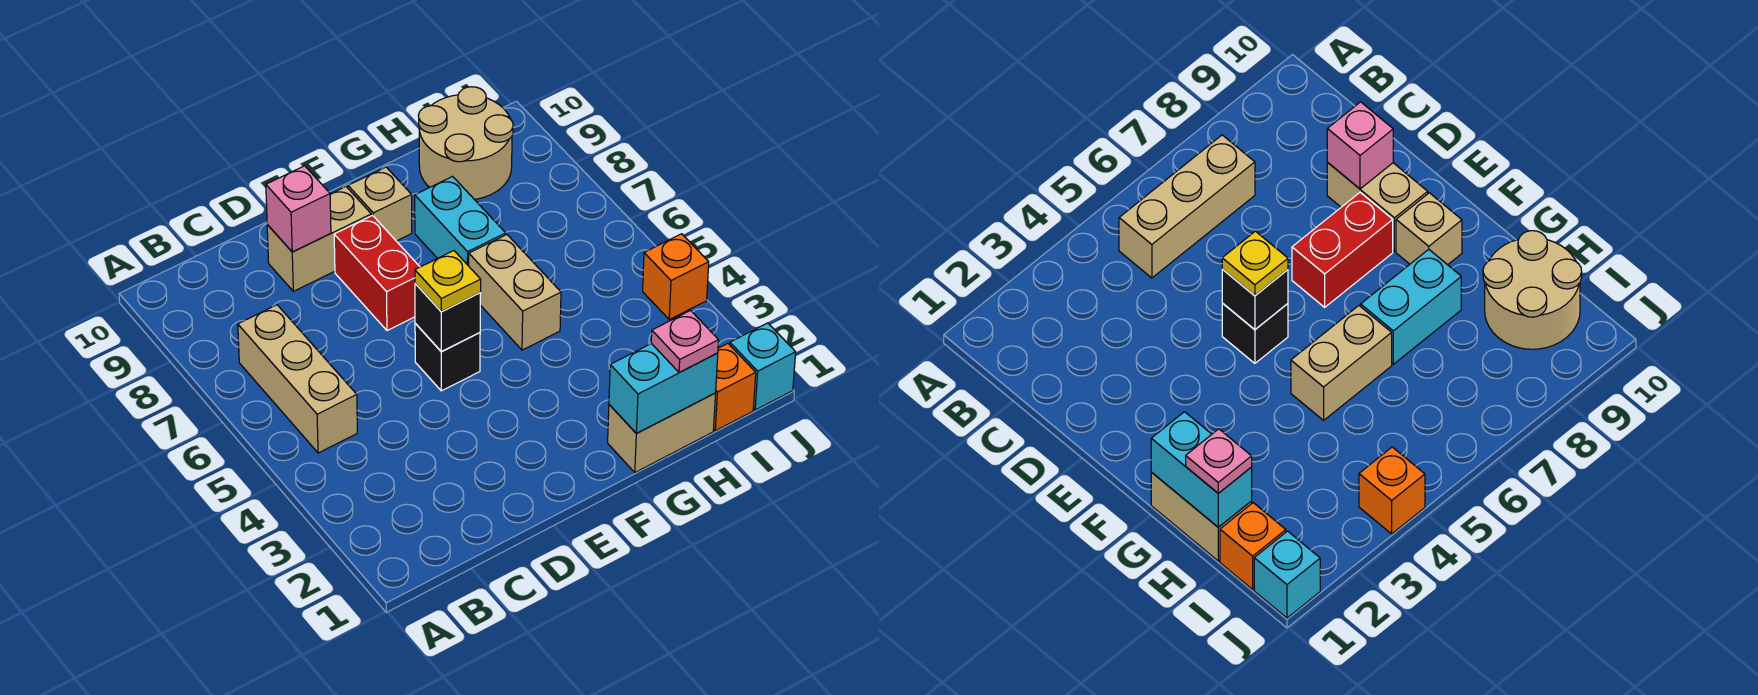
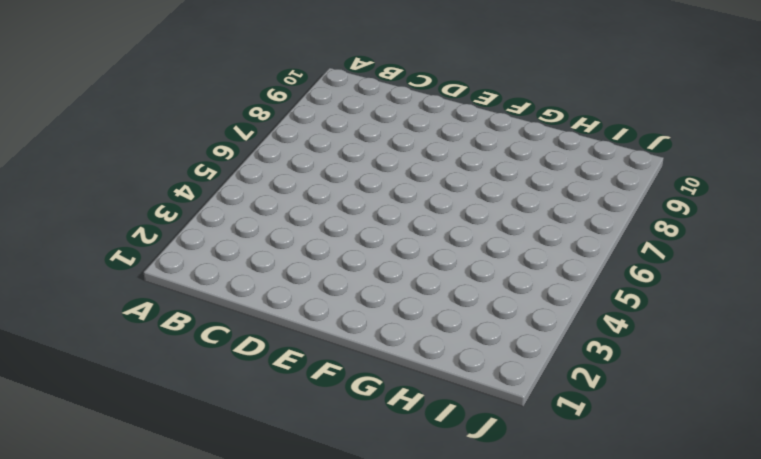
none -> tan 1x3 brick [238,305,357,453]
none -> tan 1x2 brick [267,187,371,291]
none -> black 1x1 brick [415,324,480,391]

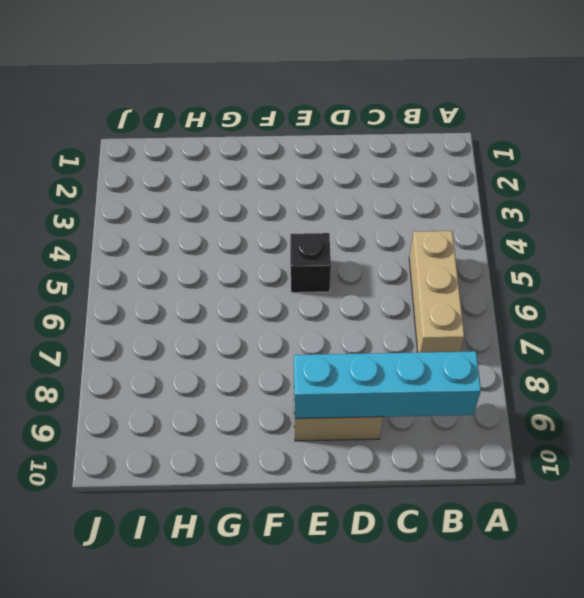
cyan 1x4 brick [294,351,481,418] -> pink 1x1 brick [266,166,331,252]
none -> red 1x2 brick [334,216,420,331]
none -> tan 1x1 brick [348,167,412,241]
none -> tan 1x2 brick [608,393,716,472]

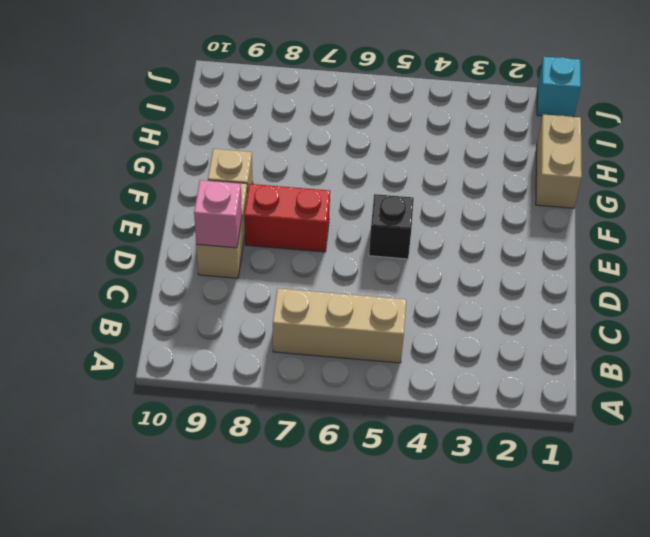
none -> tan 1x2 brick [469,235,561,350]
none -> cyan 1x2 brick [415,176,506,266]
none -> tan 2x2 round brick [419,87,513,199]

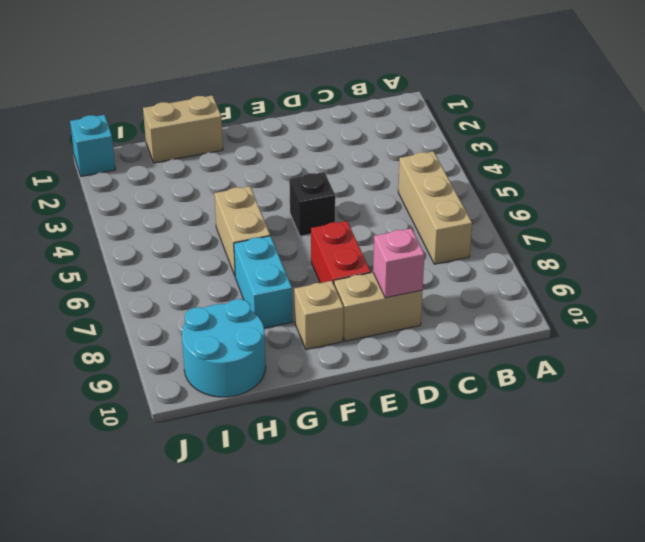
cyan 2x2 round brick [182,299,266,397] -> tan 2x2 round brick [419,87,513,199]
none -> orange 1x1 brick [714,344,756,431]
none -> orange 1x1 brick [643,234,709,319]
none -> black 1x1 brick [415,283,481,351]

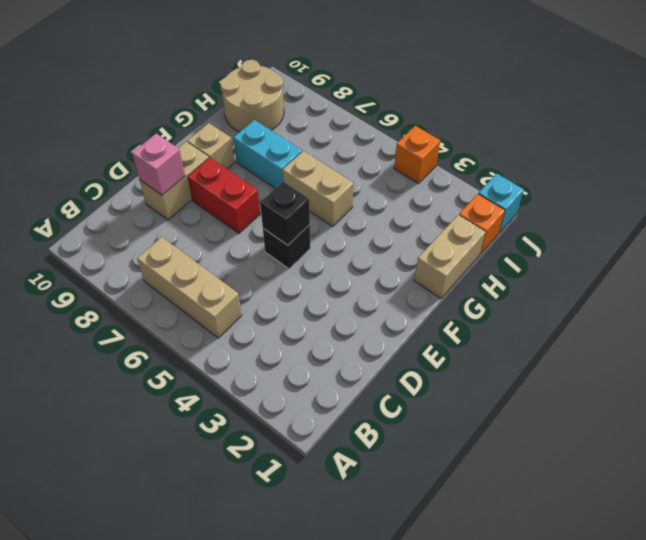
none -> cyan 1x2 brick [609,343,718,434]
none -> yellow 1x1 plate [415,251,481,311]
none -> pink 1x1 plate [651,311,719,373]

